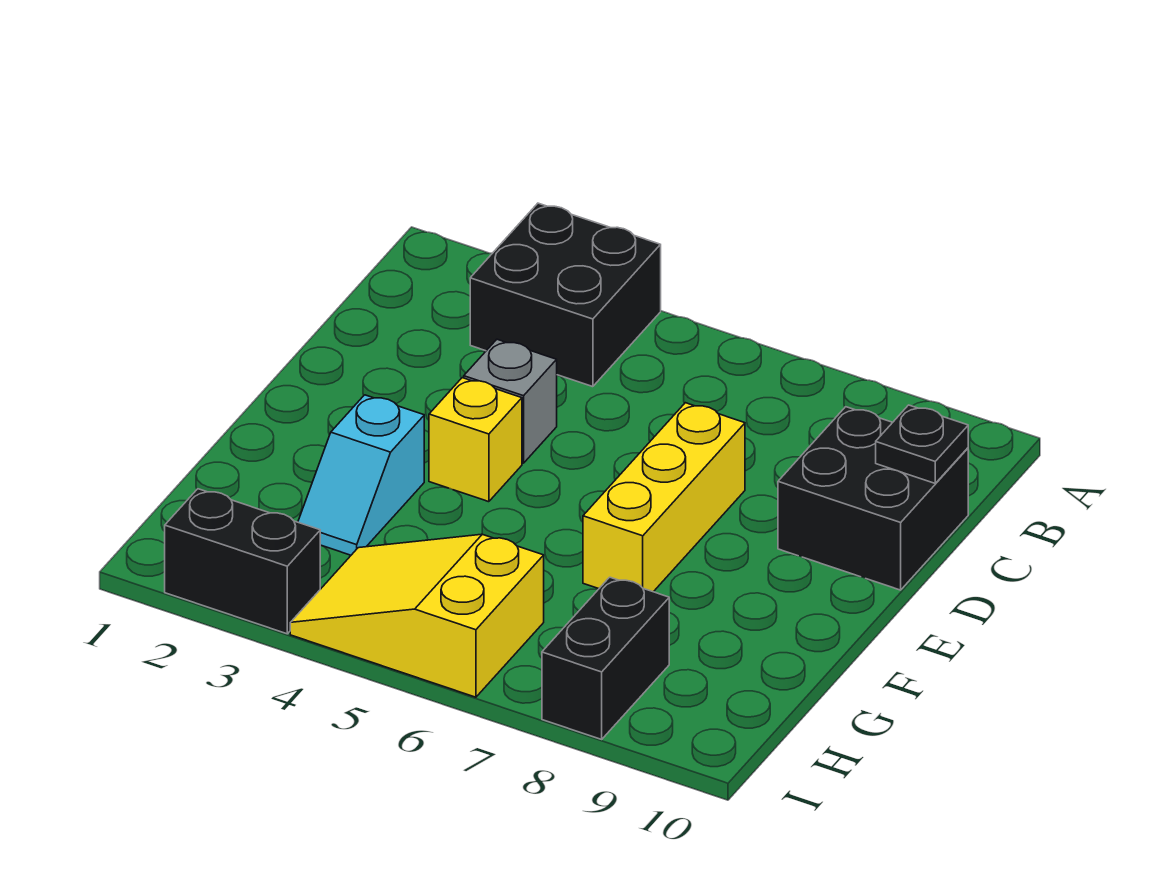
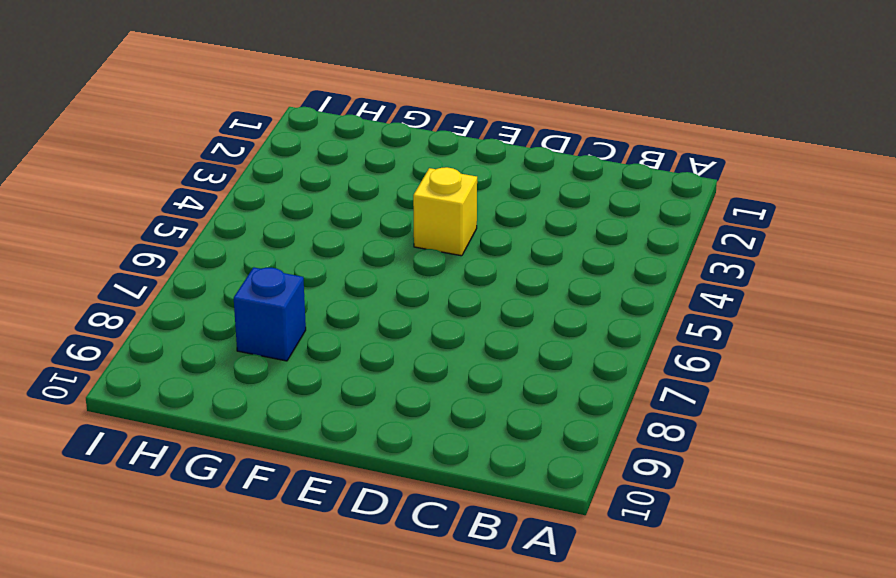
blue 1x1 brick [234,267,306,361] -> none
none -> black 2x2 brick [470,203,661,387]
none -> black 2x2 brick [778,407,968,590]

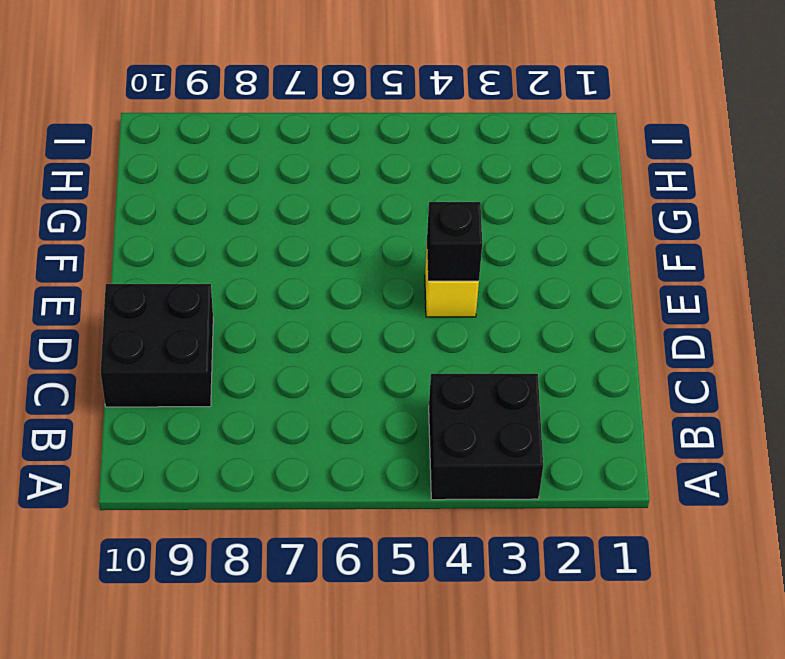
black 1x1 brick [427,202,482,281] -> none
none -> grey 1x1 brick [464,339,557,463]
none -> yellow 1x3 brick [583,403,745,592]

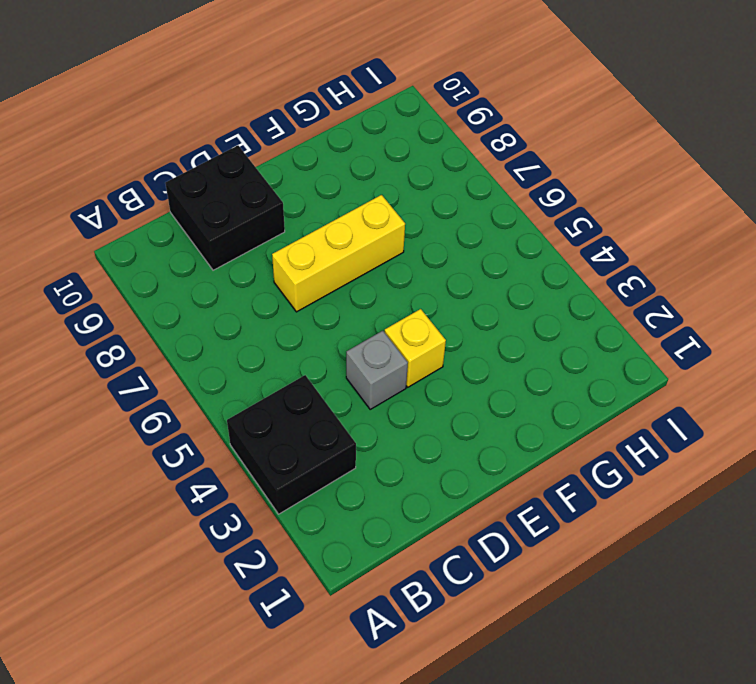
none -> cyan 1x2 slope [298,395,424,555]
none -> yellow 2x3 slope [290,534,544,697]

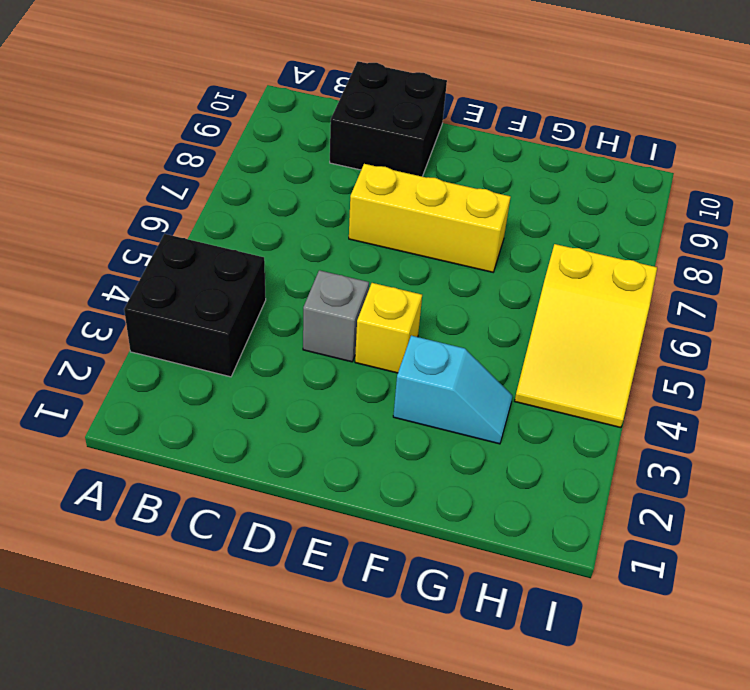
none -> black 1x2 brick [542,577,669,739]
none -> black 1x2 brick [165,489,320,634]

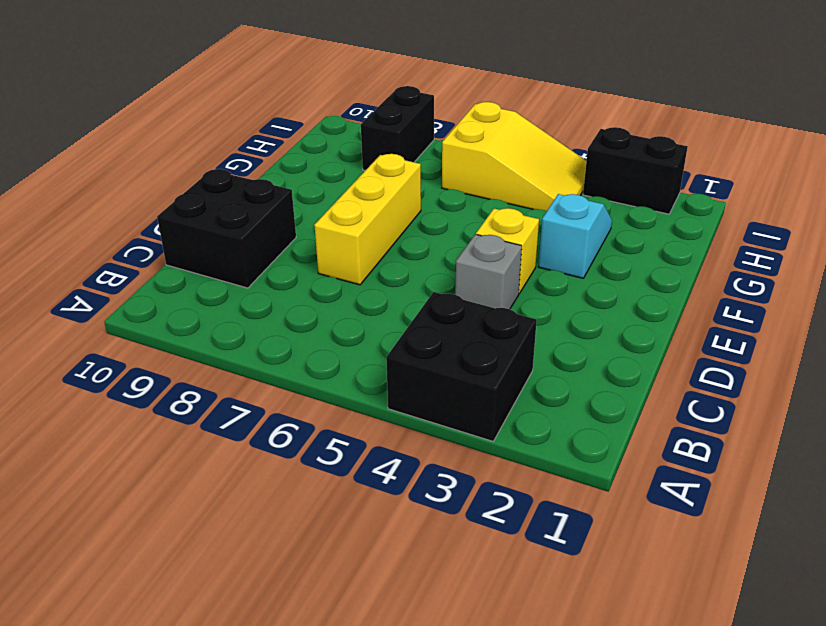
none -> black 1x1 plate [876,405,968,483]

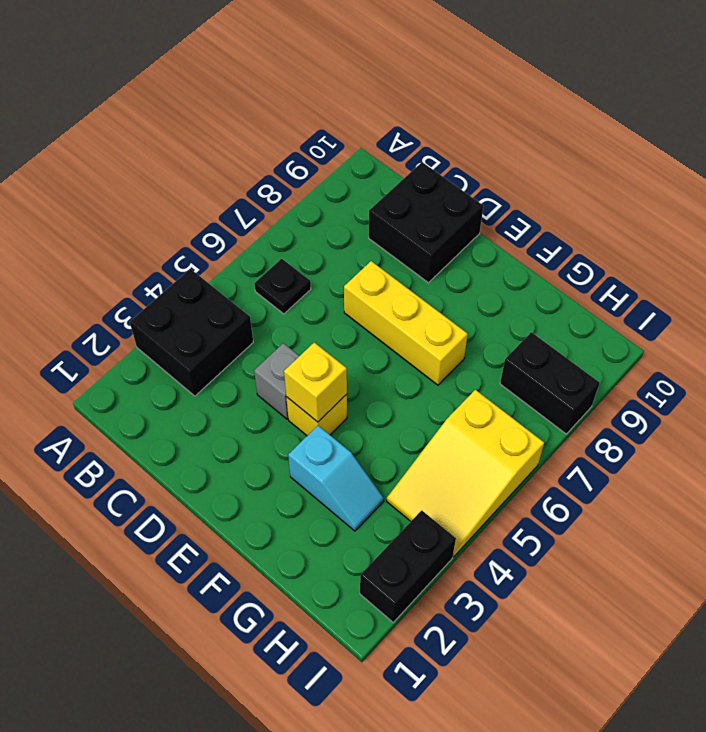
black 1x1 plate [254,259,311,314] -> black 1x1 plate moved to [876,405,968,483]
yellow 1x1 brick [284,342,347,422] -> none

